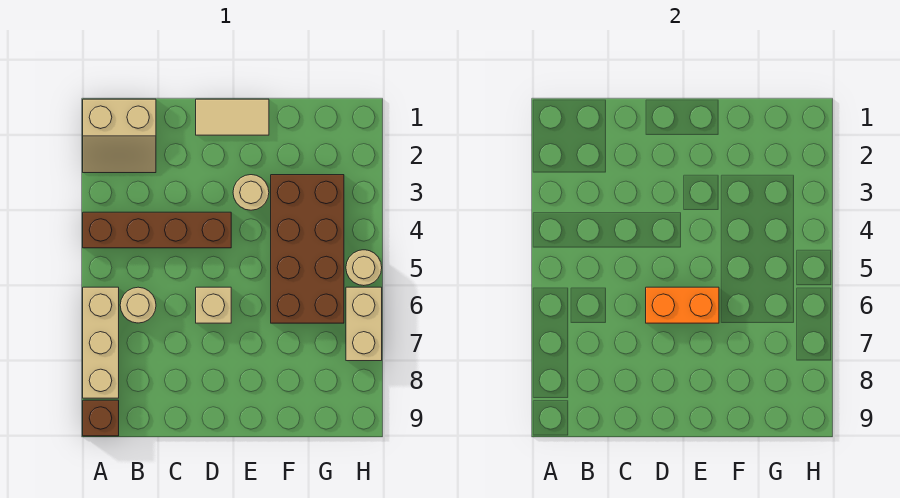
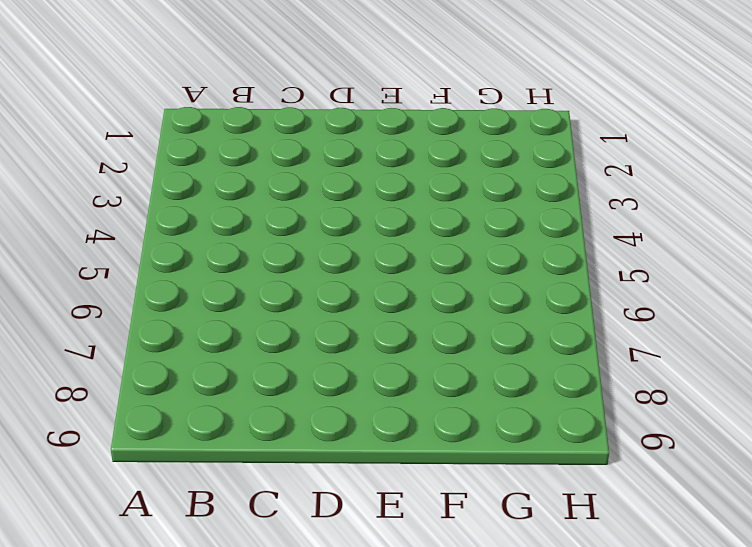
none -> tan 2x2 slope [83,99,156,173]
none -> brown 1x4 brick [83,212,231,248]
none -> tan 1x3 brick [83,287,119,398]

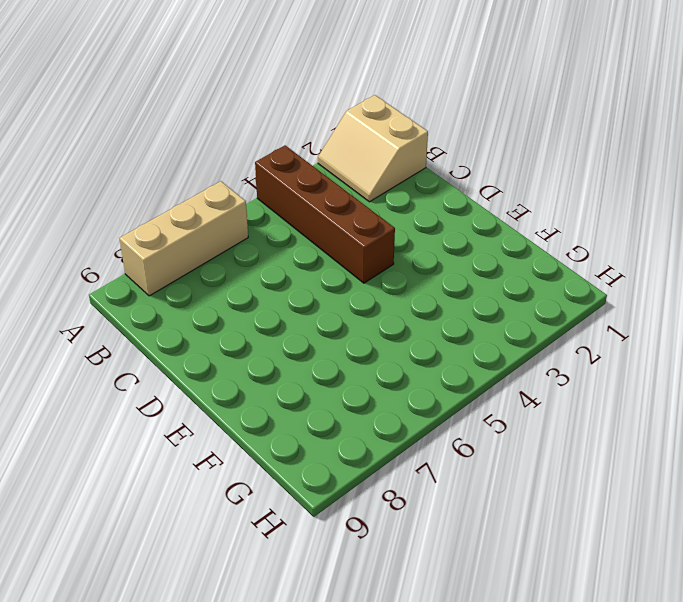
none -> brown 1x1 brick [83,400,119,436]
none -> tan 1x1 round brick [120,287,156,323]
none -> tan 1x2 tile [196,99,269,135]

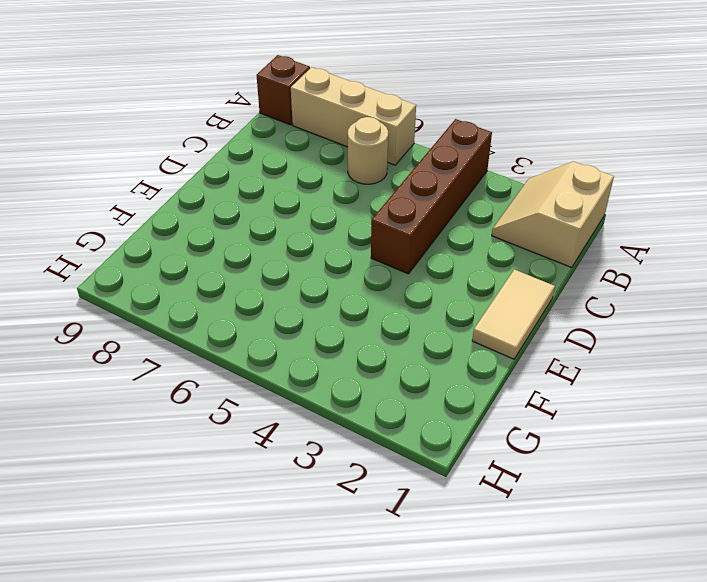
none -> tan 1x1 brick [196,287,231,323]
none -> tan 1x1 round brick [233,175,269,210]
none -> brown 2x4 brick [271,175,344,323]

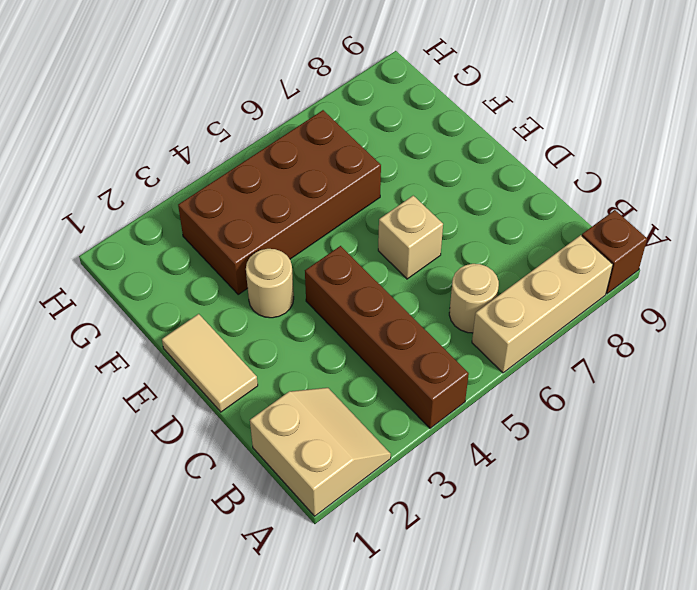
none -> tan 1x1 round brick [346,250,382,286]
none -> tan 1x2 brick [346,287,382,361]
none -> orange 1x2 brick [646,287,719,323]

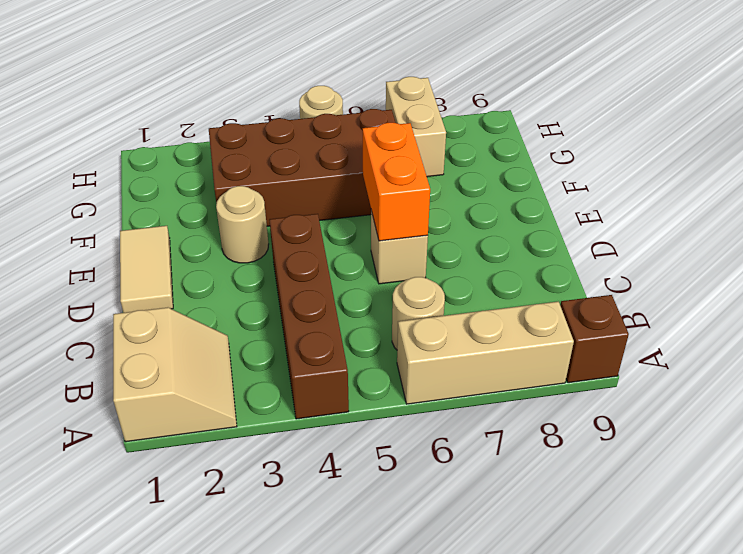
tan 1x2 brick [386,77,446,177] -> tan 1x2 brick turned to [346,287,382,361]

